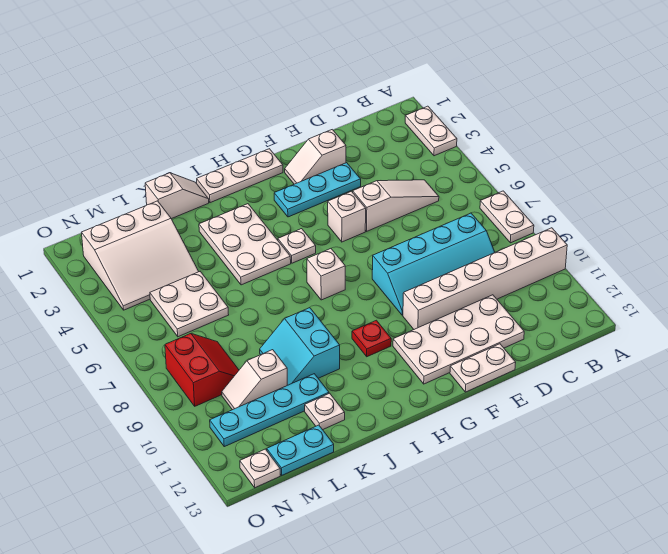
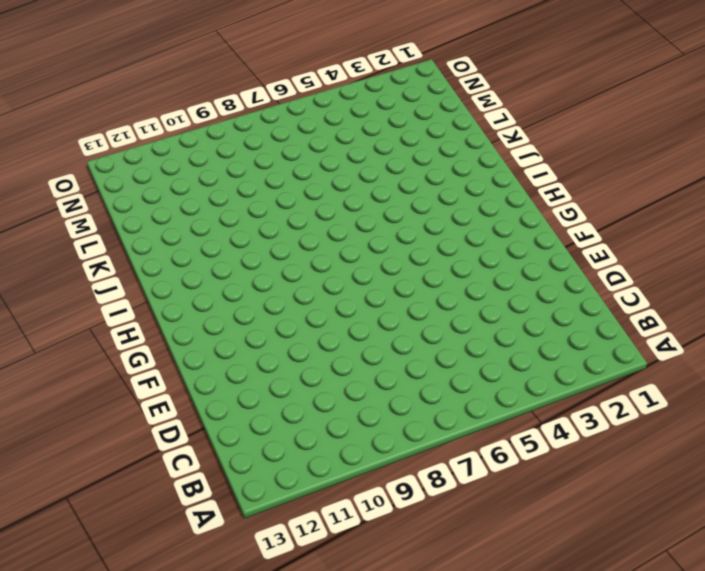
none -> white 1x2 plate [405,106,457,156]
none -> white 1x2 plate [480,191,534,243]
none -> white 1x6 brick [403,228,567,329]

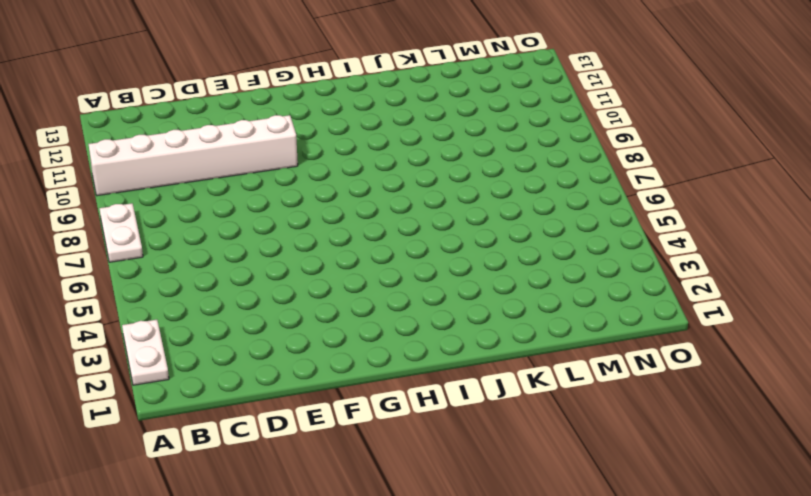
none -> white 1x3 slope [353,180,439,231]
none -> cyan 2x4 slope [372,213,495,315]
none -> white 2x4 plate [393,295,524,384]

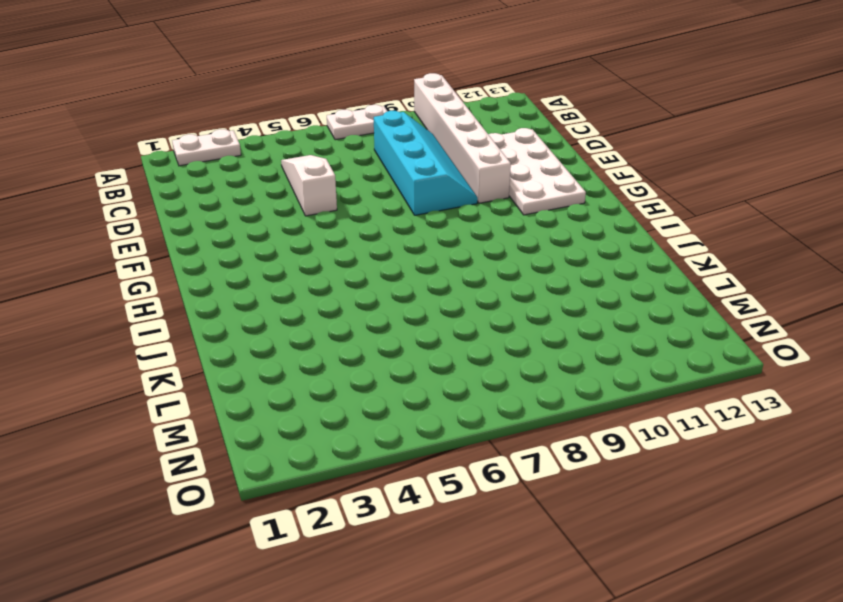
none -> white 1x2 slope [285,130,346,184]
none -> cyan 1x3 plate [274,163,361,217]
none -> white 1x2 plate [450,344,516,392]

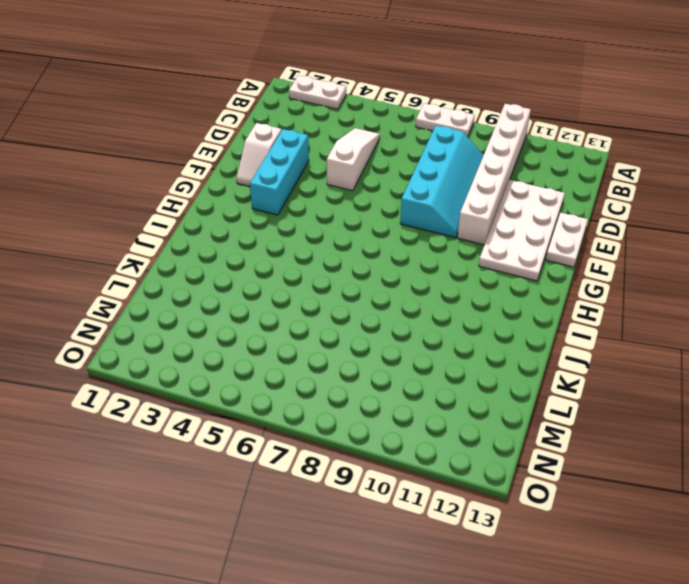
cyan 1x3 brick [250,129,309,215] -> cyan 1x3 plate [274,163,361,217]
none -> white 1x1 brick [328,191,366,242]
none -> white 1x3 plate [197,149,283,203]
none -> white 1x1 plate [278,229,316,263]

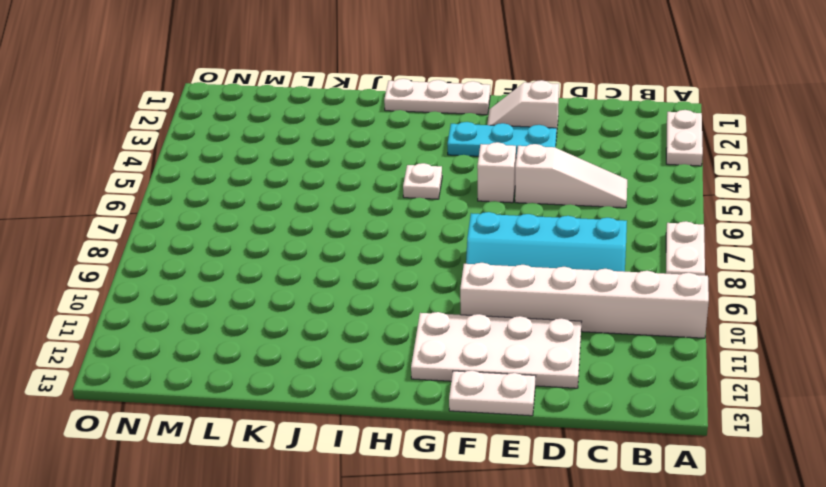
none -> white 1x1 brick [307,249,345,300]
none -> red 1x1 plate [352,320,391,357]
none -> white 2x3 plate [199,204,291,285]

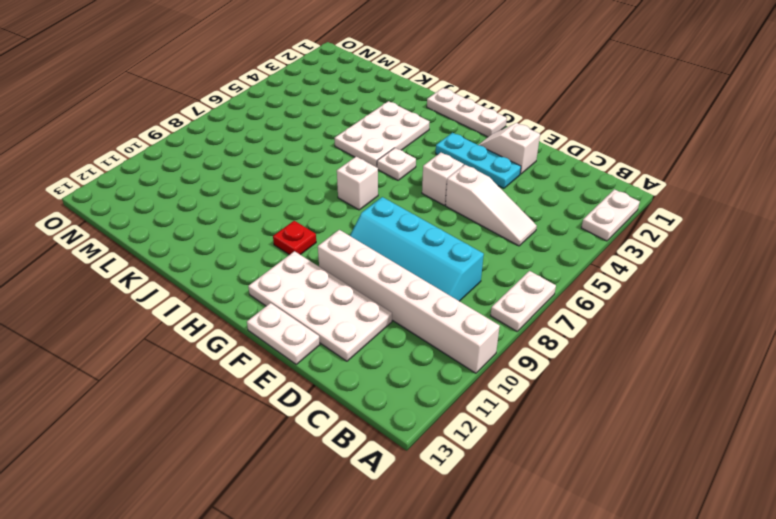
none -> white 1x2 slope [145,173,209,219]
none -> cyan 2x2 slope [260,308,340,385]
none -> cyan 1x4 plate [210,374,329,447]

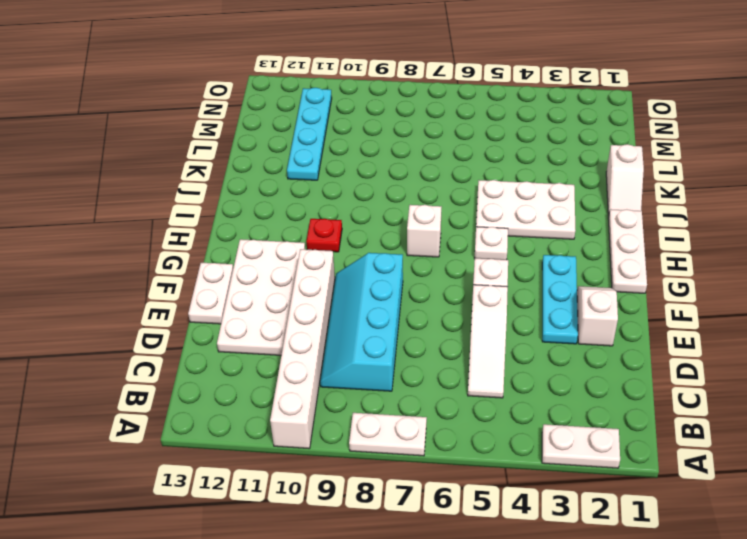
none -> cyan 2x2 slope [260,308,340,385]
none -> white 1x1 plate [305,393,345,430]
none -> white 3x3 slope [82,201,199,310]

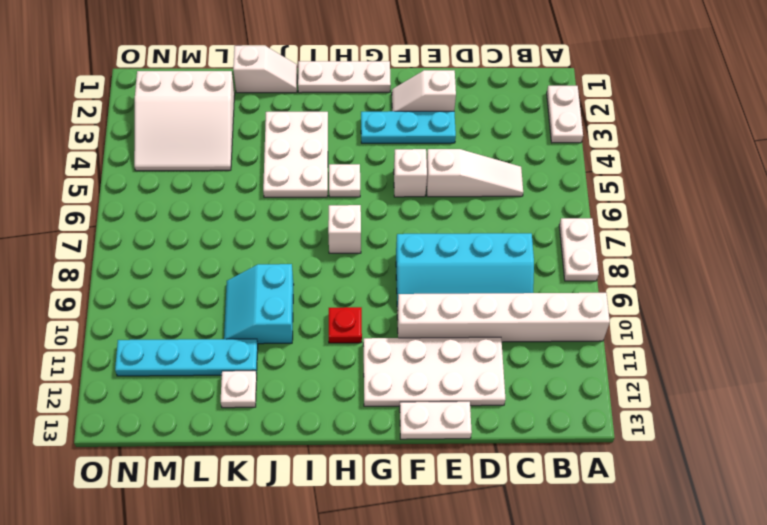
none -> white 2x2 plate [150,272,229,337]
none -> white 1x2 slope [222,350,287,410]
none -> cyan 1x2 plate [267,425,334,475]

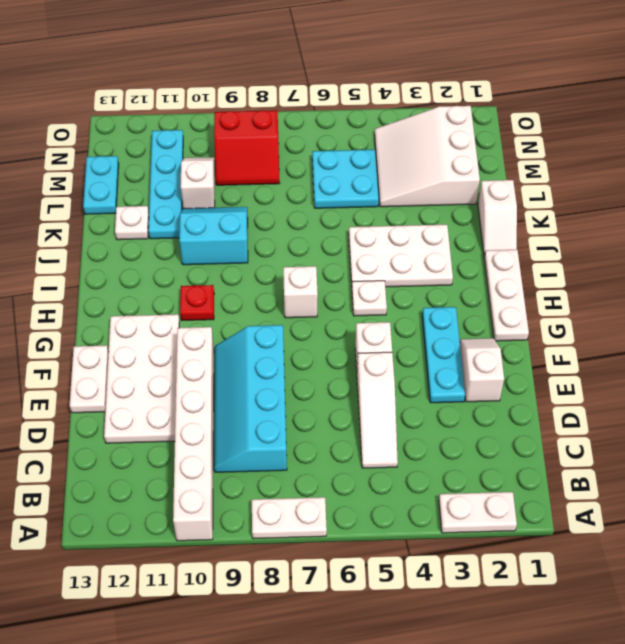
cyan 2x2 plate [312,150,379,208] -> white 2x2 plate [150,272,229,337]
none -> white 1x1 plate [240,449,280,488]

